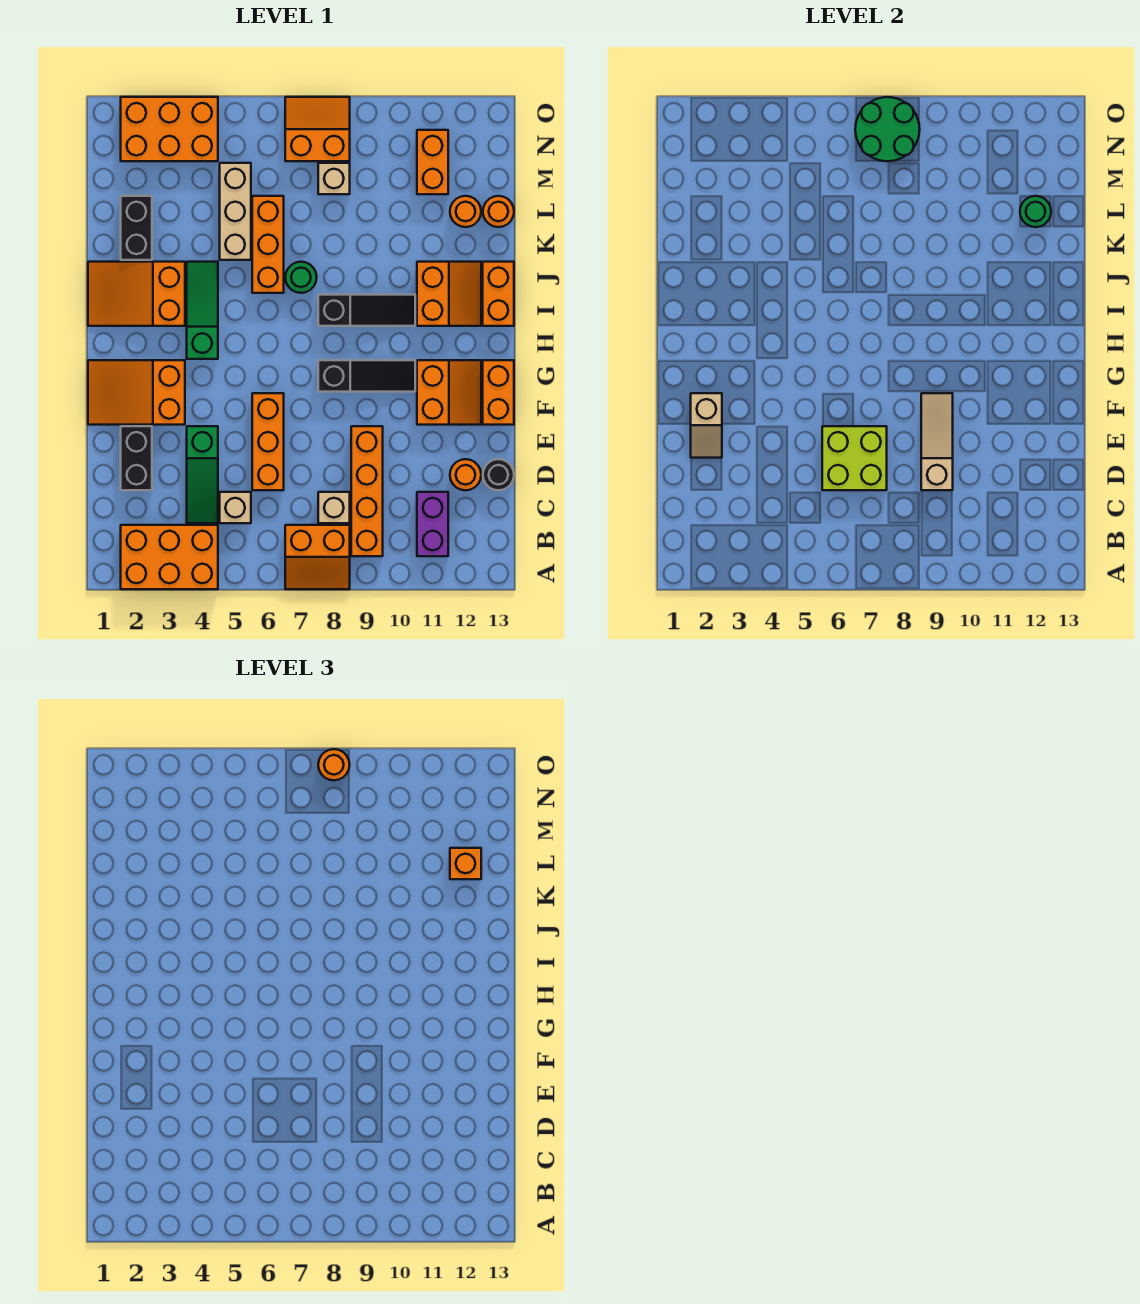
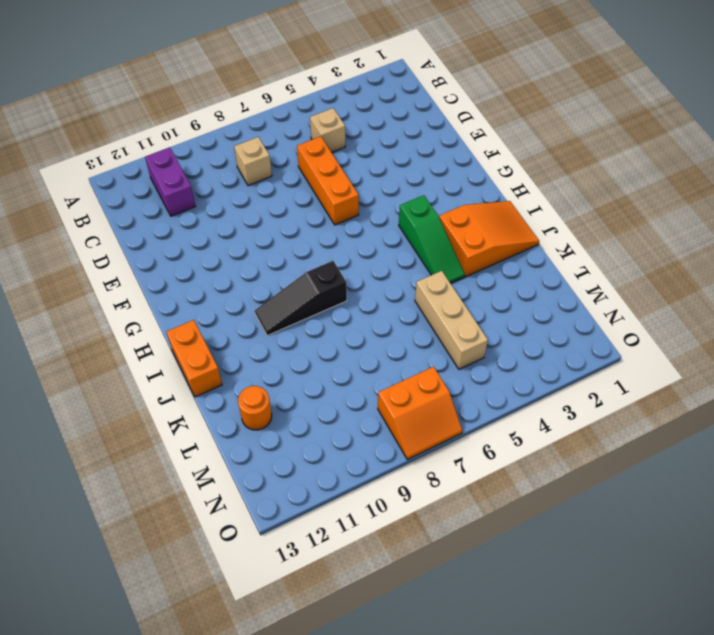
none -> orange 2x3 brick [121,525,218,589]
none -> orange 2x2 slope [285,525,350,589]
none -> orange 1x4 brick [351,426,383,556]
none -> green 1x3 slope [187,426,218,523]

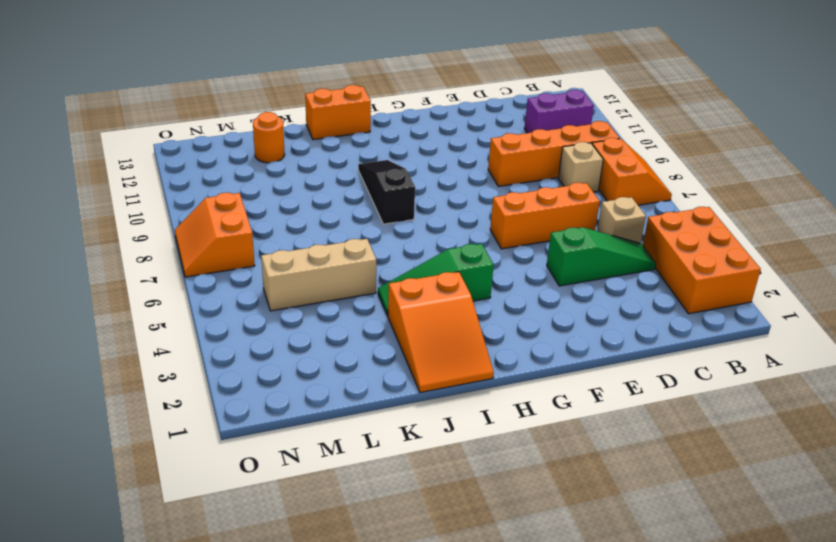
none -> black 1x2 brick [121,426,152,490]
none -> orange 1x1 round brick [450,459,481,490]
none -> black 1x1 round brick [483,459,514,490]
none -> orange 2x3 slope [88,360,185,425]

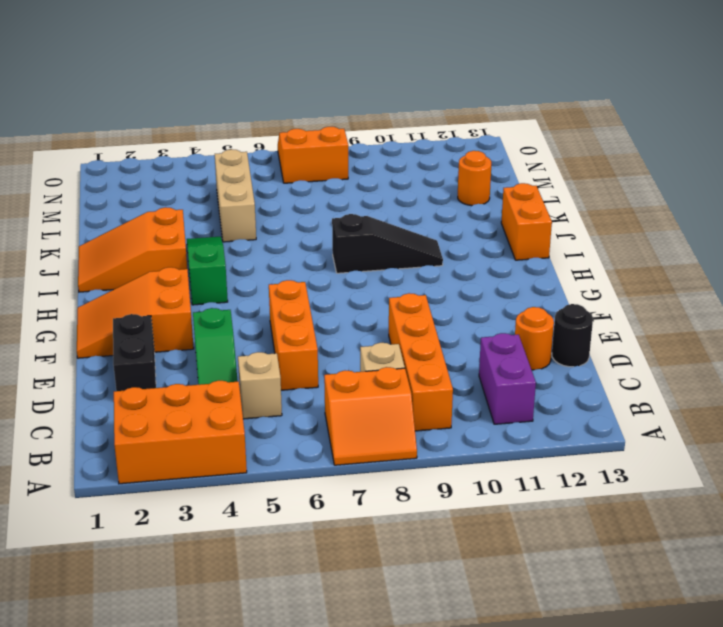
none -> orange 2x2 slope [417,360,481,425]
none -> orange 1x2 brick [483,360,514,425]
none -> black 1x3 slope [318,360,415,392]
none -> orange 2x2 slope [417,262,481,326]

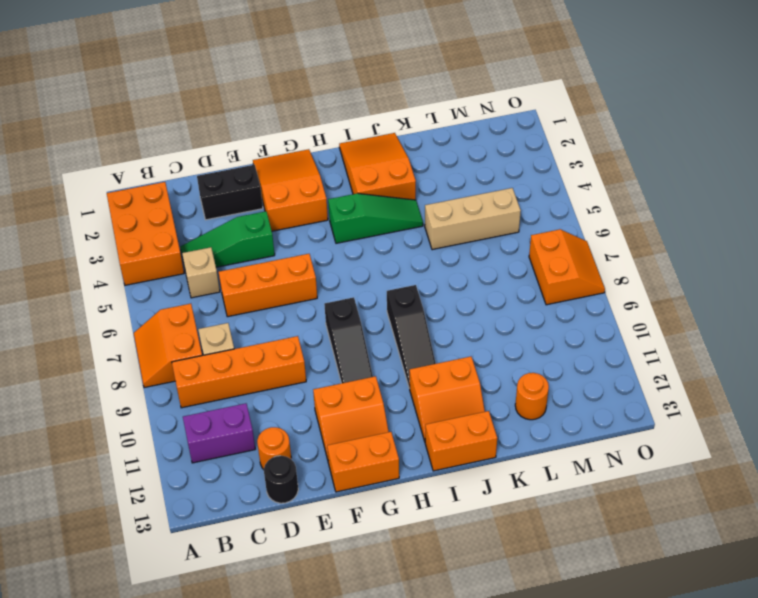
none -> orange 1x3 brick [252,196,284,293]
none -> green 1x1 round brick [285,262,317,293]
none -> black 1x2 brick [121,196,152,260]
none -> orange 1x1 round brick [483,196,514,227]

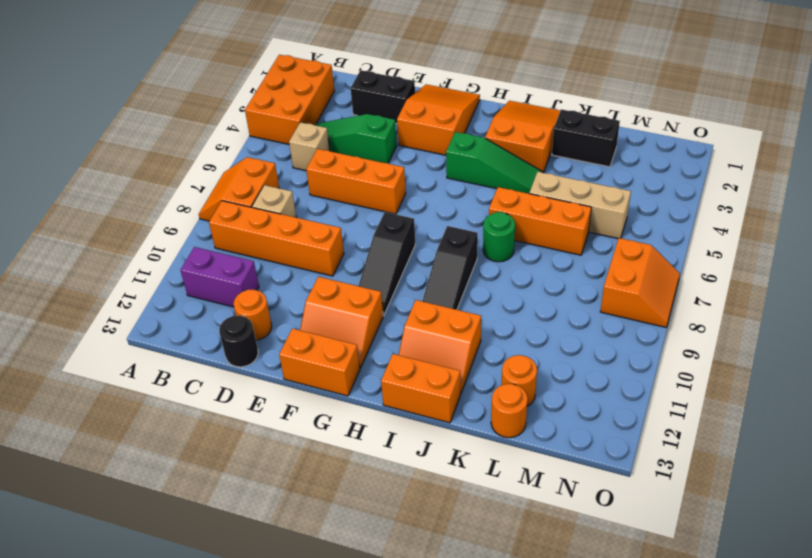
none -> tan 1x1 brick [318,163,350,194]
none -> orange 1x2 brick [417,130,448,194]
none -> orange 2x3 brick [121,97,218,161]
none -> lime 2x2 brick [822,426,887,490]

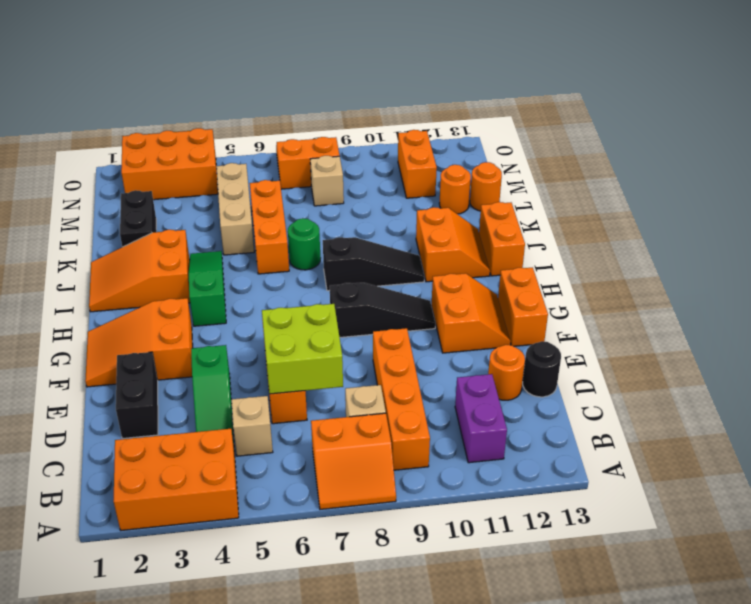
none -> tan 1x3 slope [921,393,953,490]
none -> tan 1x2 slope [691,393,722,458]
none -> green 1x1 round brick [1020,196,1051,227]
none -> green 2x2 round brick [855,97,920,161]

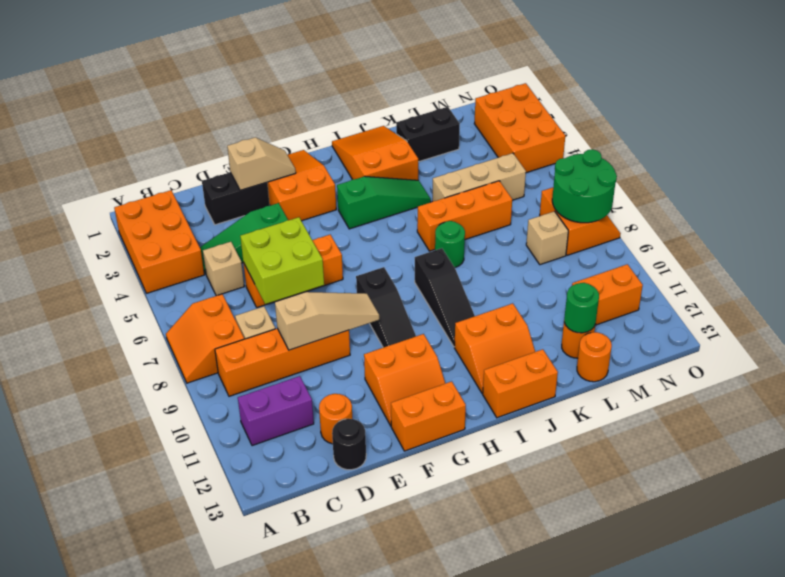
tan 1x2 slope [227,137,296,190] -> tan 1x2 slope turned to [691,393,722,458]
none -> orange 1x1 brick [450,848,481,879]
none -> orange 1x1 round brick [318,749,350,780]

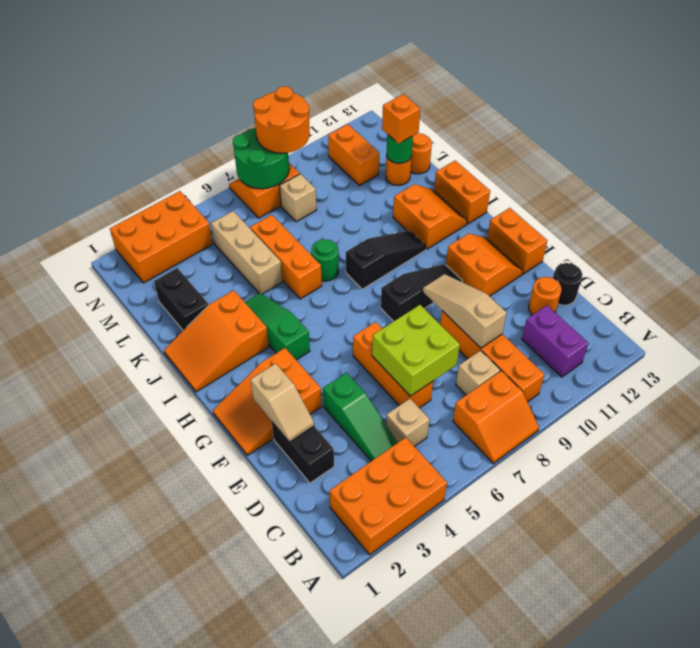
orange 2x2 round brick [253,86,310,153] -> orange 1x1 round brick [318,749,350,780]

